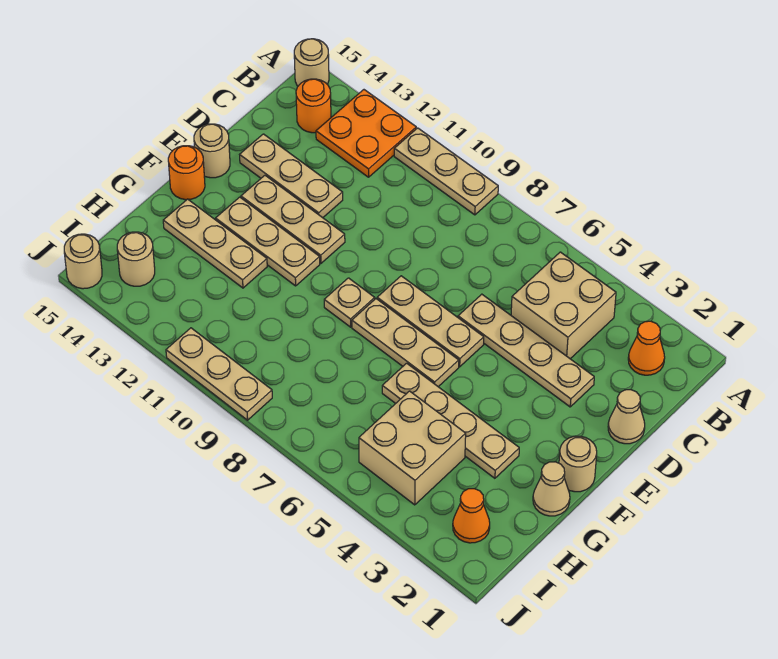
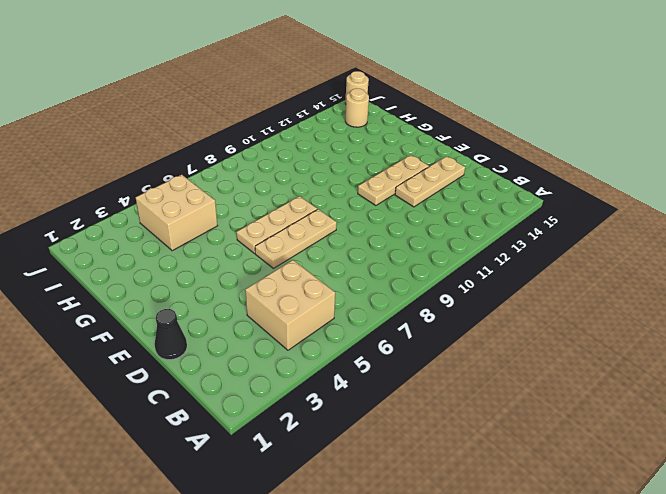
black 1x1 cone [155,309,187,360] -> tan 1x1 cone [608,390,645,444]
none -> tan 1x3 plate [394,128,498,215]
none -> orange 2x2 plate [316,90,416,177]
none -> tan 1x1 round brick [294,39,329,86]

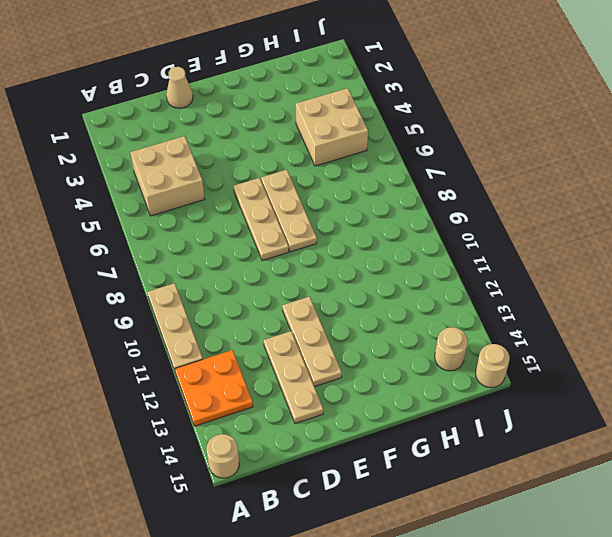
none -> orange 1x1 cone [628,321,665,375]
none -> orange 1x1 round brick [296,79,331,133]
none -> tan 1x4 plate [458,294,594,407]

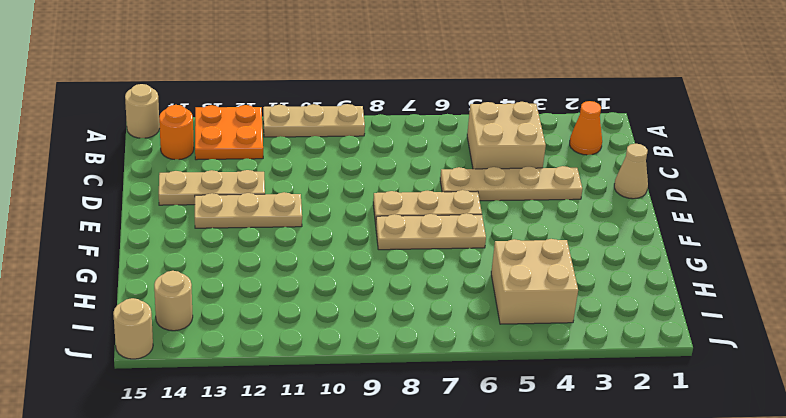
none -> tan 1x1 round brick [194,124,230,178]
none -> tan 1x1 round brick [559,436,597,492]
none -> tan 1x1 plate [324,278,375,327]

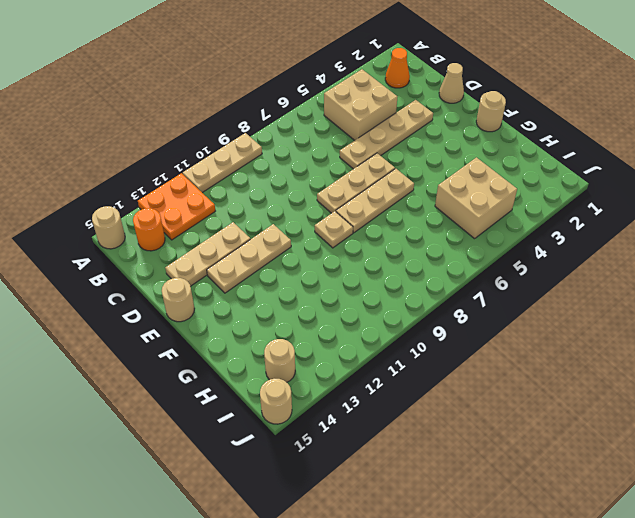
none -> tan 1x3 plate [216,197,320,286]
none -> orange 1x1 round brick [168,146,205,200]
none -> tan 1x1 cone [533,462,570,516]

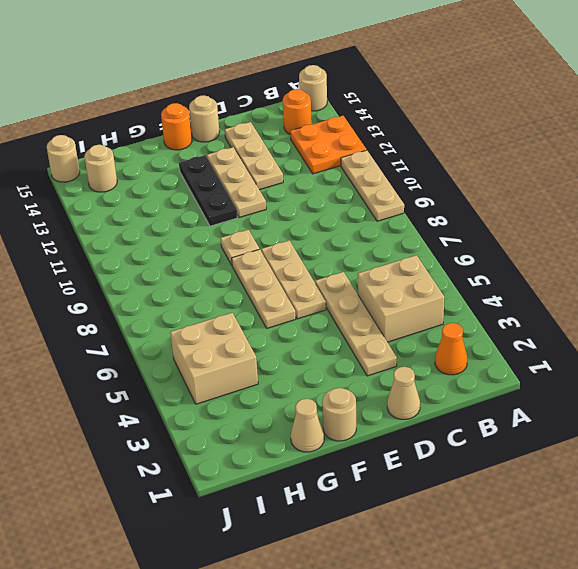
black 1x3 plate [179,155,238,226] -> tan 1x3 plate [216,197,320,286]
none -> tan 1x4 plate [382,363,519,478]
none -> tan 1x3 plate [163,199,267,288]
none -> orange 1x1 cone [453,489,490,543]

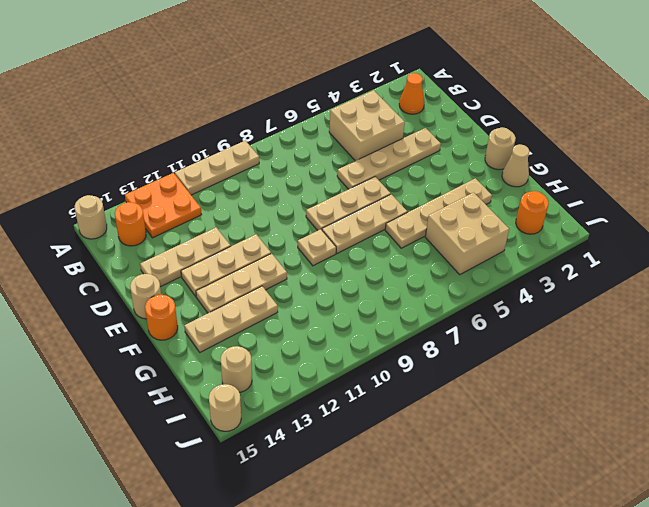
orange 1x1 round brick [516,191,549,234] -> orange 1x1 cone [453,489,490,543]
none -> tan 1x1 cone [608,390,645,444]
none -> tan 1x3 plate [166,328,272,420]

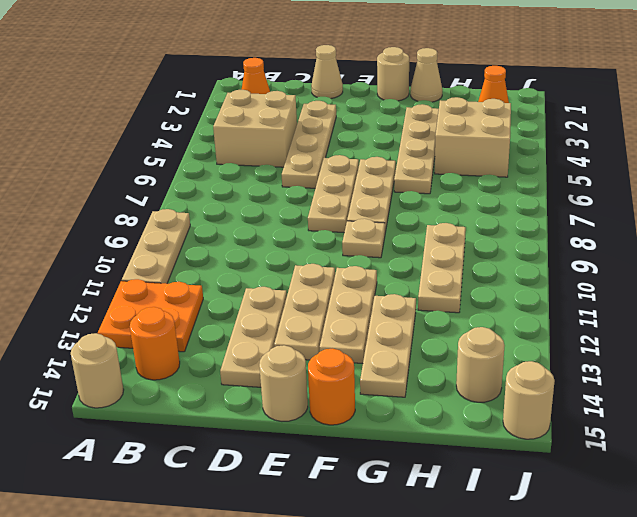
tan 1x3 plate [418,223,466,313] -> tan 1x3 plate moved to [166,328,272,420]

